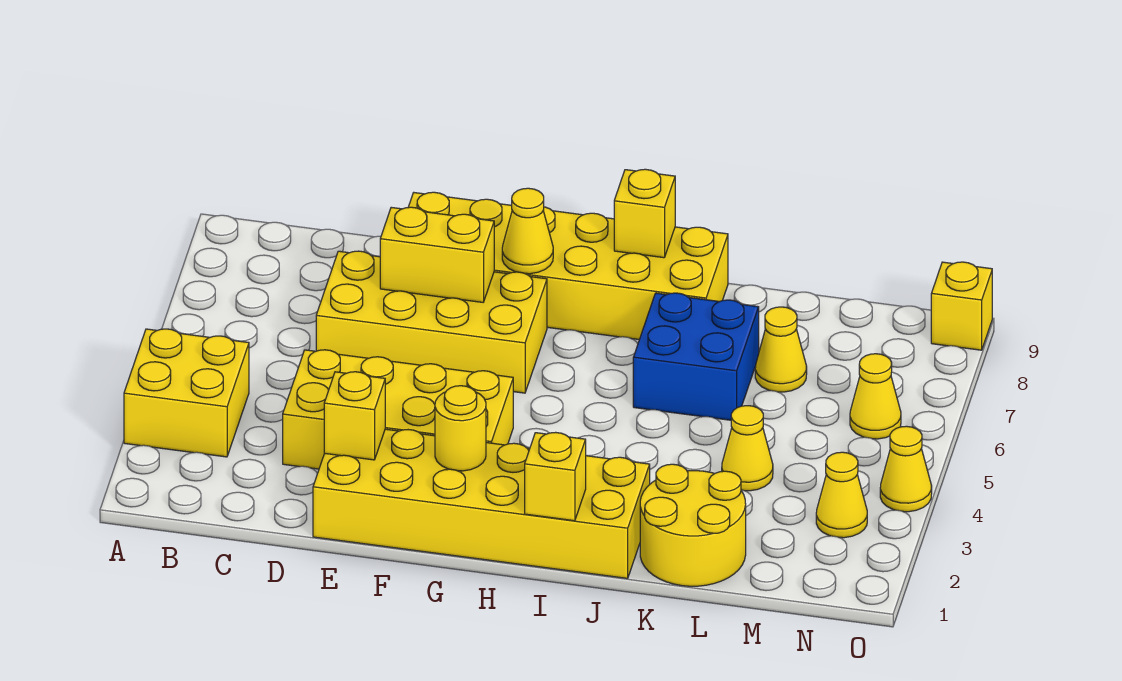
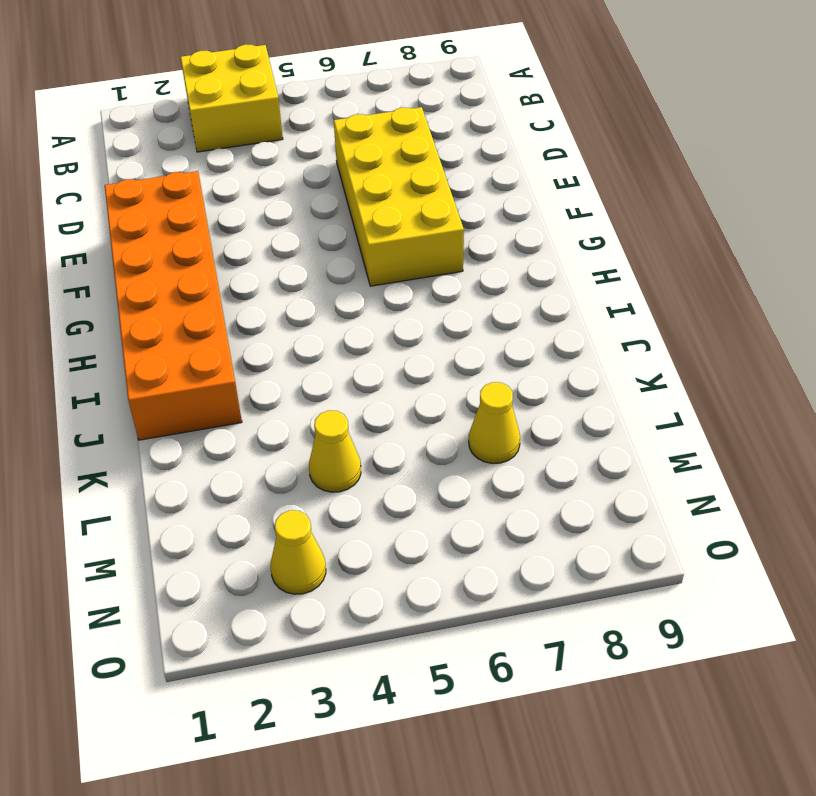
orange 2x6 brick [105,171,242,440] -> yellow 2x6 brick [313,429,650,578]
none -> yellow 2x4 brick [283,350,513,469]
none -> yellow 2x6 brick [408,192,728,340]
none -> blue 2x2 brick [633,293,759,420]

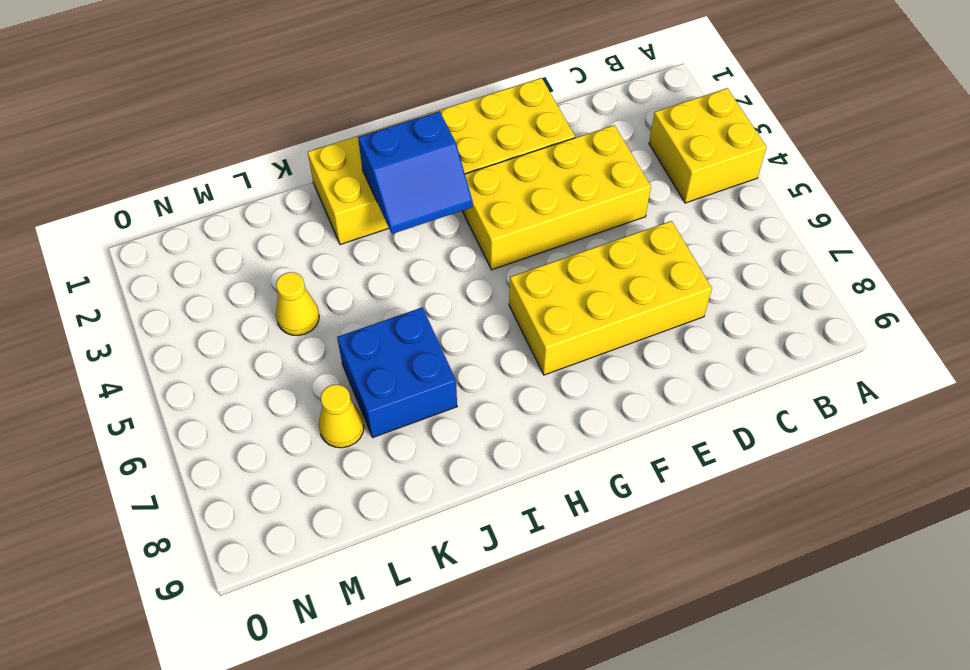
blue 2x2 slope [358,111,473,234] -> none
none -> yellow 2x6 brick [408,192,728,340]
none -> yellow 2x2 round brick [640,464,746,586]
none -> yellow 1x1 cone [816,452,867,538]

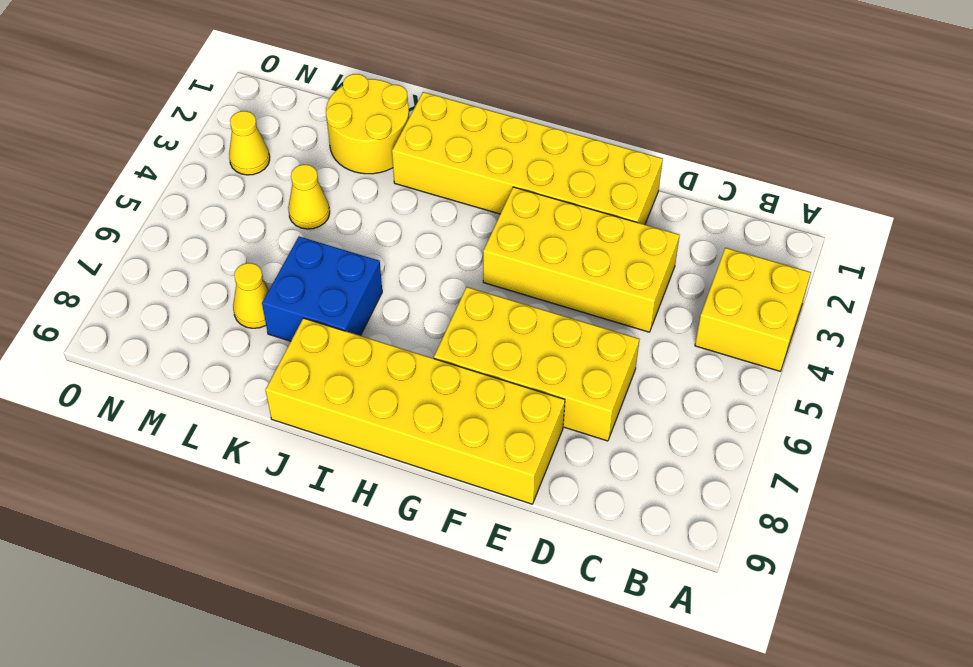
none -> yellow 1x1 cone [850,354,901,439]
none -> yellow 1x1 cone [880,426,932,512]
none -> yellow 1x1 brick [931,262,992,350]

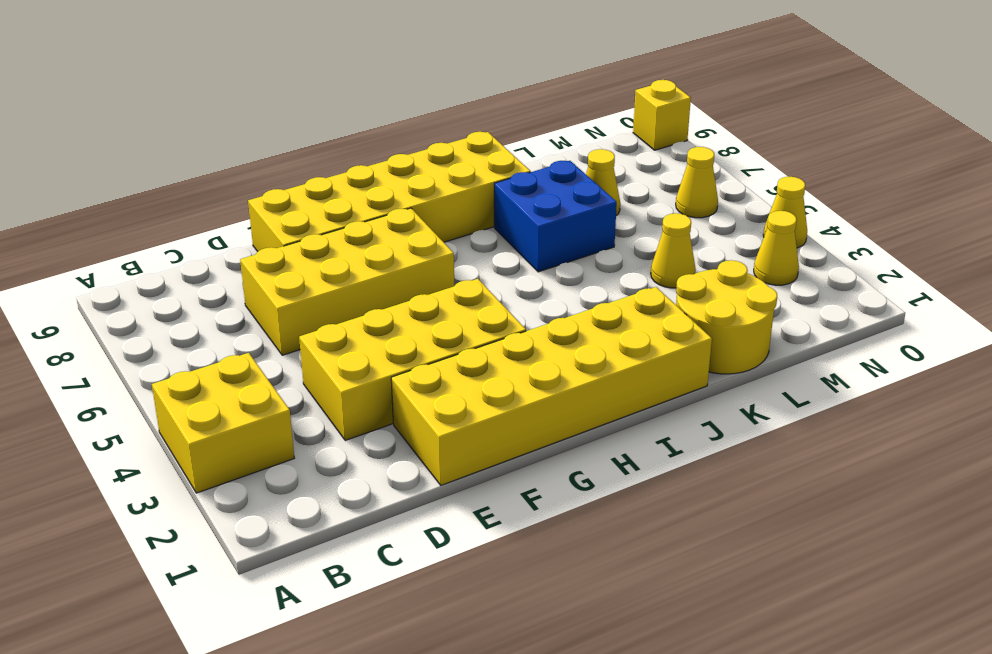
none -> yellow 1x1 brick [324,372,385,460]
none -> yellow 1x2 brick [380,207,494,302]
none -> yellow 1x1 round brick [435,386,486,471]

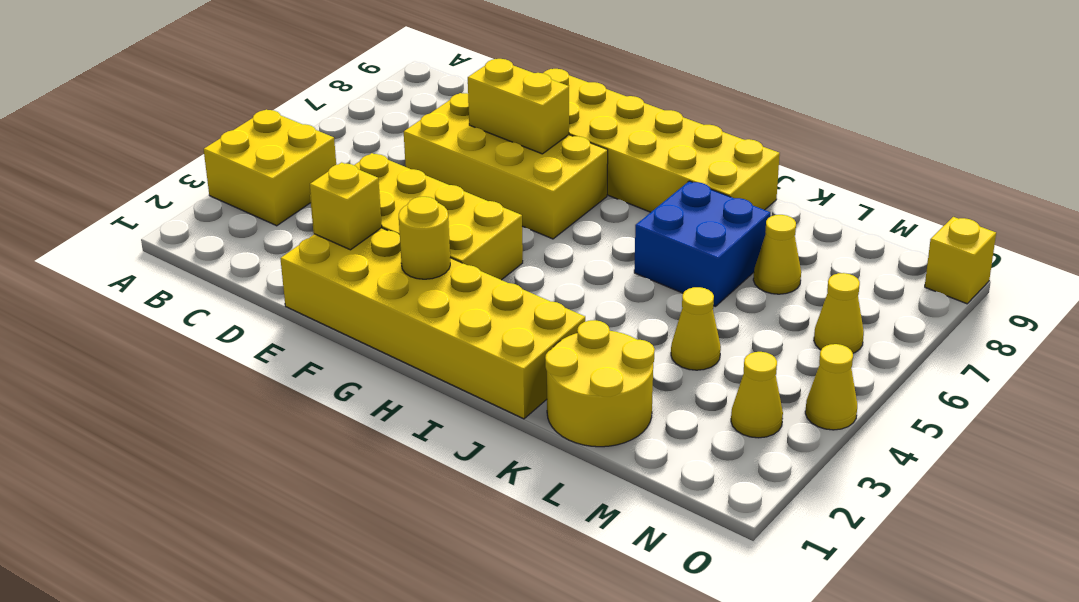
none -> yellow 1x1 cone [502,188,553,274]
none -> yellow 1x1 brick [525,432,586,521]
none -> yellow 1x1 brick [614,169,675,258]

